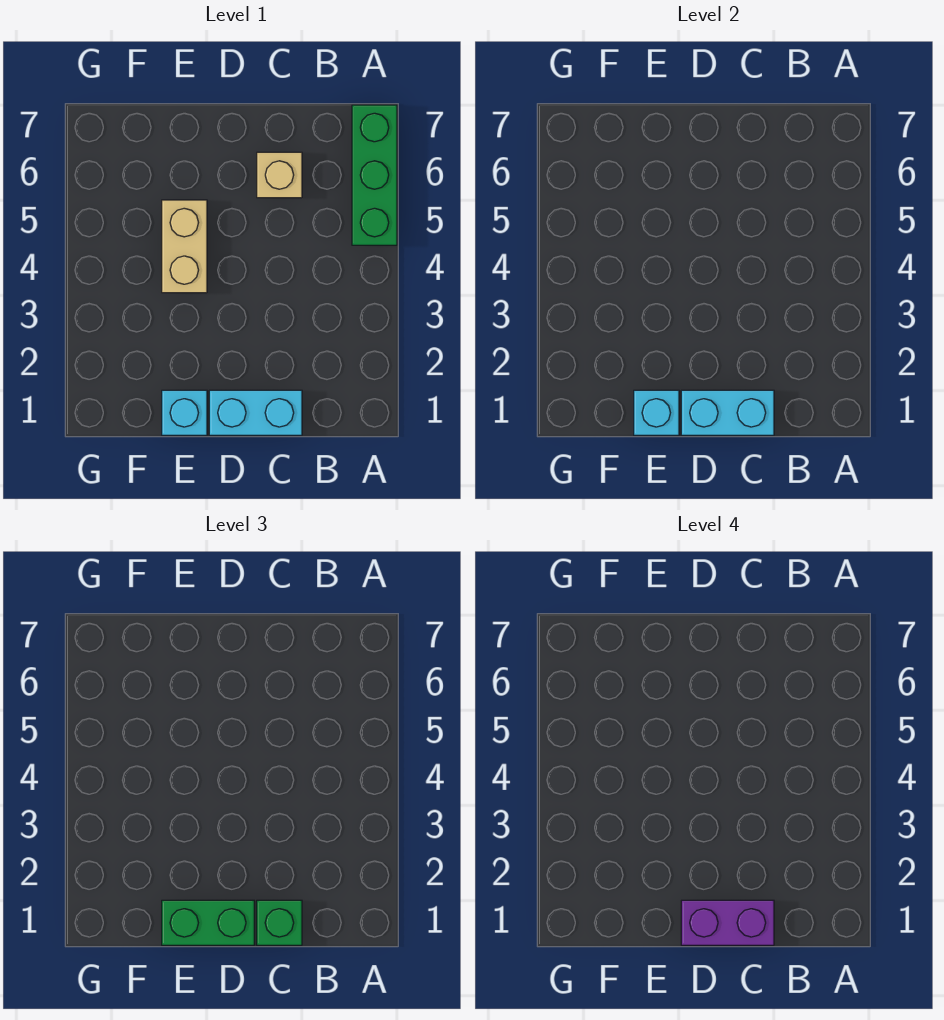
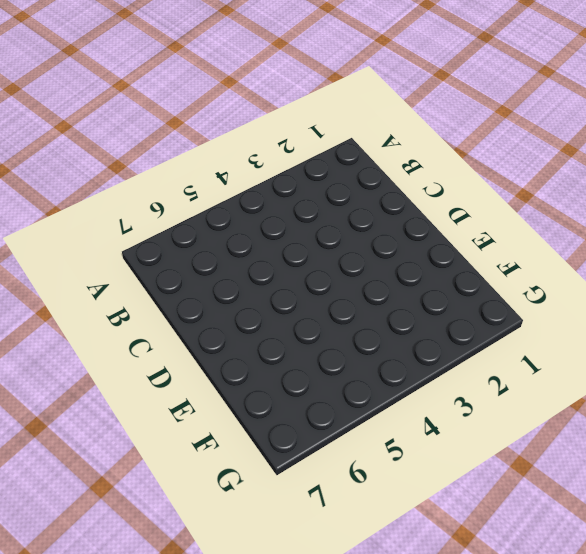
none -> green 1x3 brick [352,105,397,245]
none -> cyan 1x2 brick [209,390,302,435]

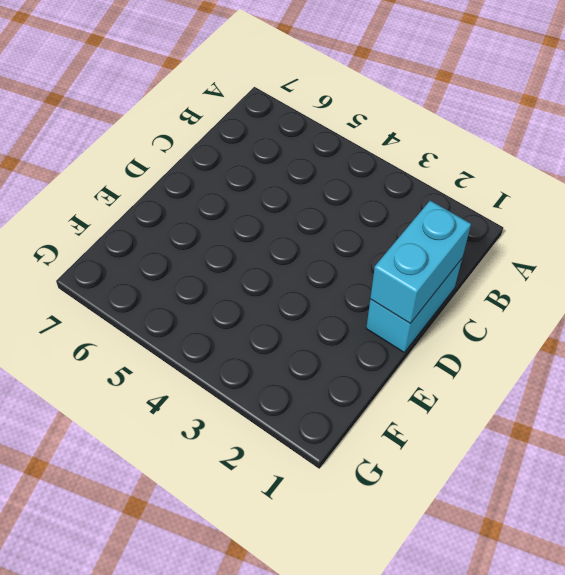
none -> green 1x3 brick [352,105,397,245]
none -> tan 1x1 brick [257,152,302,198]

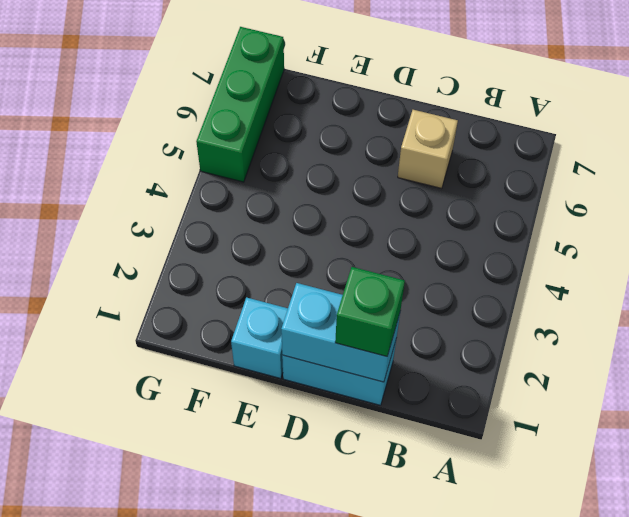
green 1x3 brick [196,27,284,182] -> green 1x3 brick moved to [352,105,397,245]
none -> tan 1x2 brick [162,200,207,293]
none -> cyan 1x1 brick [634,390,679,435]

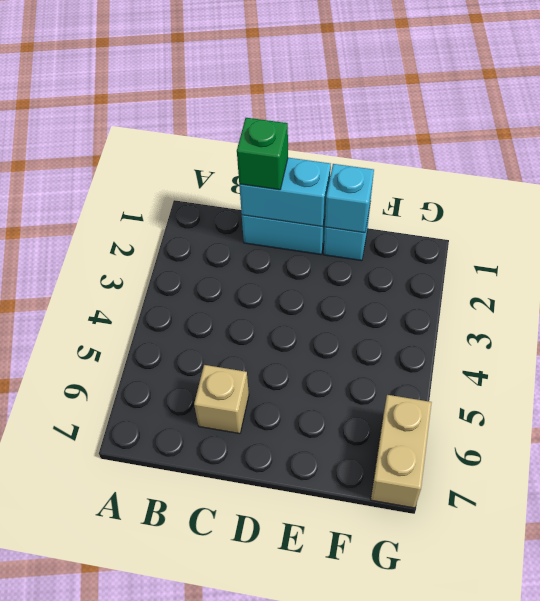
tan 1x2 brick [371,395,432,508] -> tan 1x2 brick moved to [162,200,207,293]
none -> green 1x3 brick [352,105,397,245]
none -> green 1x2 brick [162,900,254,945]

